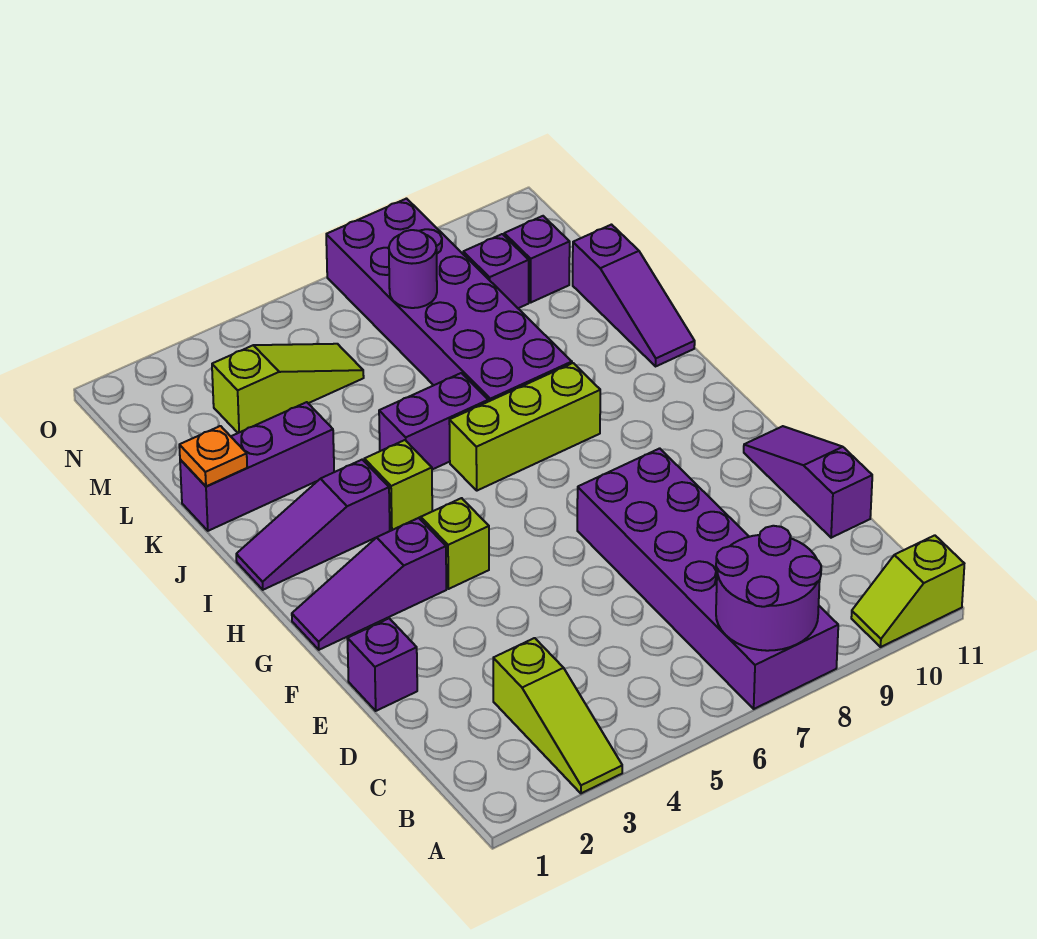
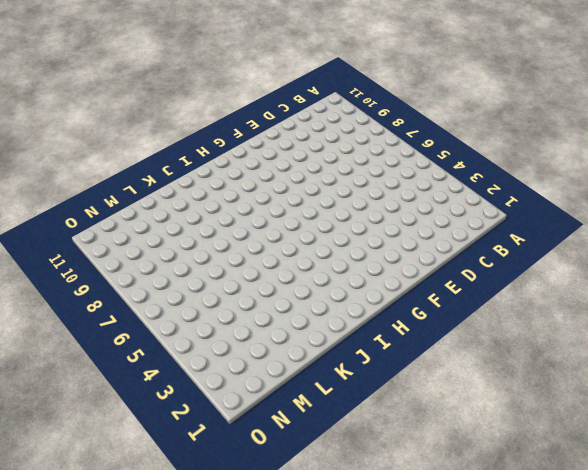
none -> lime 1x3 slope [493,638,622,793]
none -> purple 2x6 brick [577,448,838,709]
none -> lime 1x2 slope [851,535,964,647]

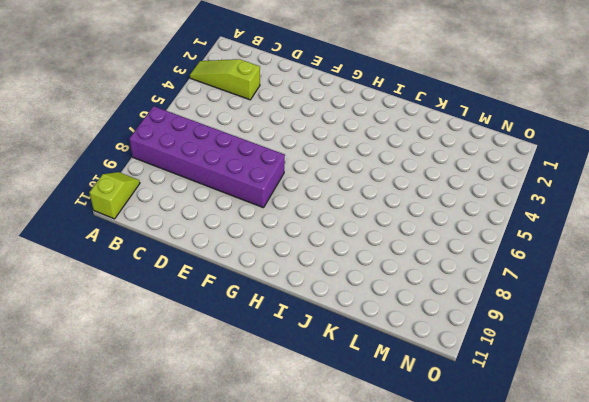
none -> purple 1x3 slope [744,426,872,538]
none -> purple 1x1 brick [347,618,417,711]
none -> purple 1x3 slope [292,518,446,650]

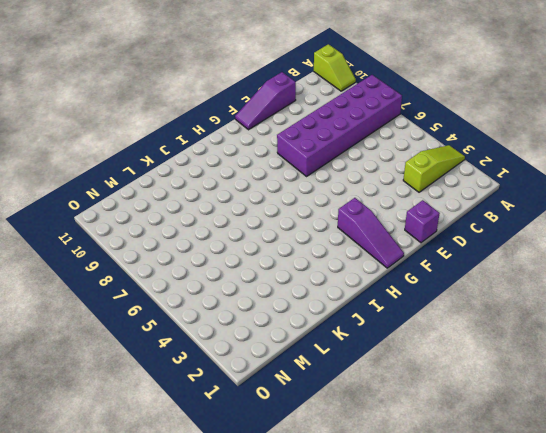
none -> lime 1x1 brick [421,498,489,589]
none -> purple 1x3 slope [236,460,390,590]
none -> lime 1x1 brick [364,440,432,530]

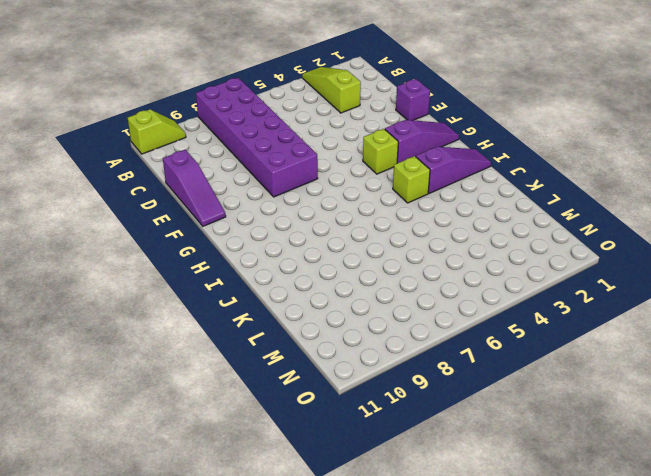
none -> lime 1x3 brick [449,363,600,491]
none -> purple 1x2 brick [379,373,488,470]
none -> purple 2x6 brick [326,199,572,401]

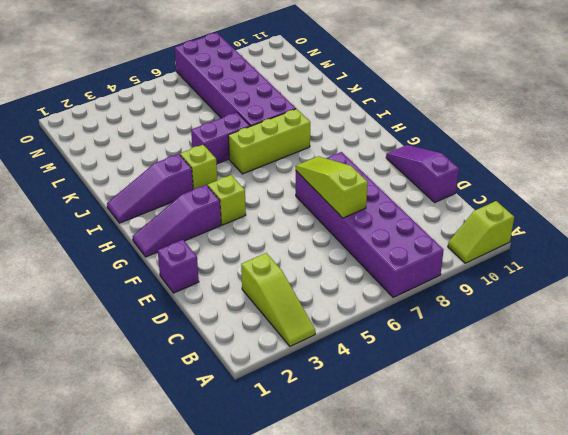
lime 1x3 slope [296,156,368,218] -> lime 1x3 slope turned to [212,344,364,433]
none -> purple 1x3 slope [573,225,695,366]
none -> purple 1x3 brick [180,402,334,531]
none -> purple 1x1 brick [463,234,529,308]

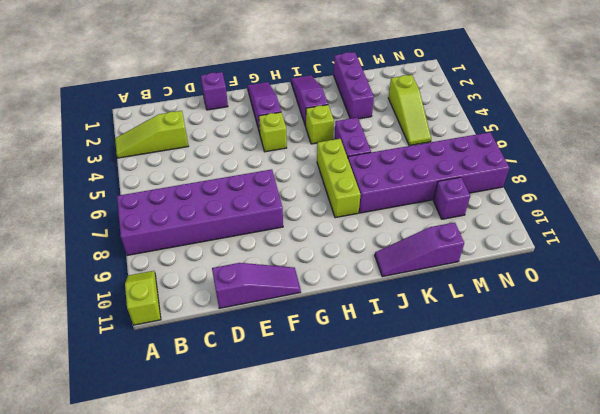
none -> purple 1x1 brick [504,216,570,302]
none -> purple 2x2 round brick [716,526,821,651]
none -> orange 1x1 plate [179,426,247,487]

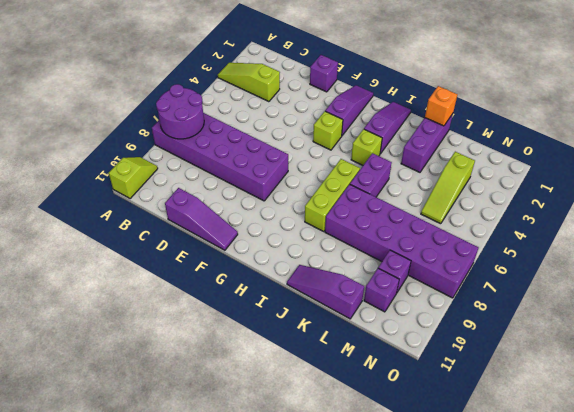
orange 1x1 brick [425,86,458,126] -> orange 1x1 plate [179,426,247,487]
none -> purple 1x1 round brick [389,230,437,308]

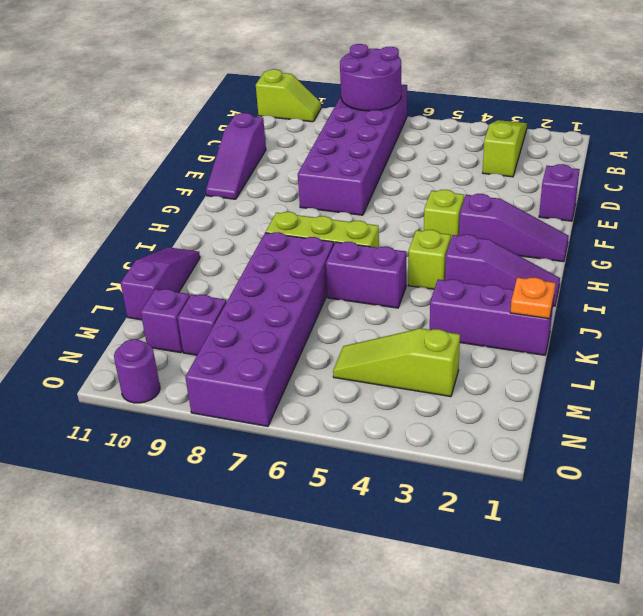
purple 1x1 round brick [114,339,160,403] -> purple 1x1 round brick moved to [389,230,437,308]

